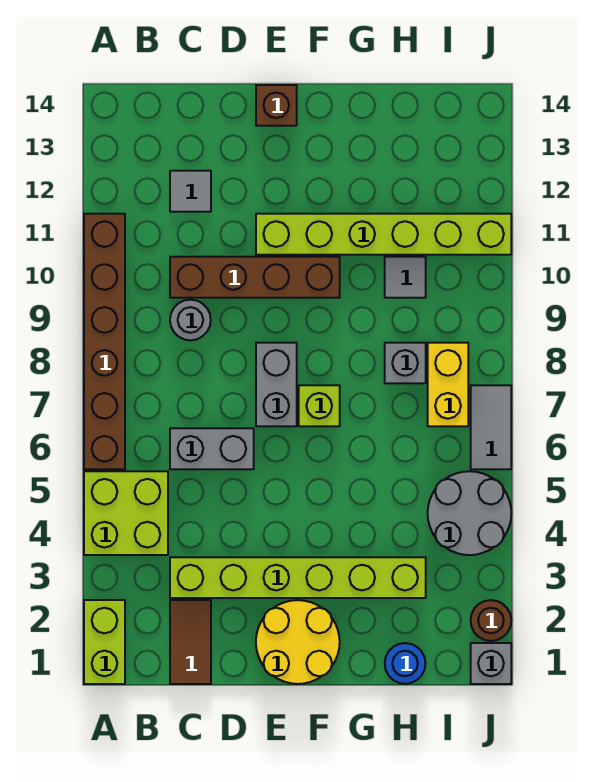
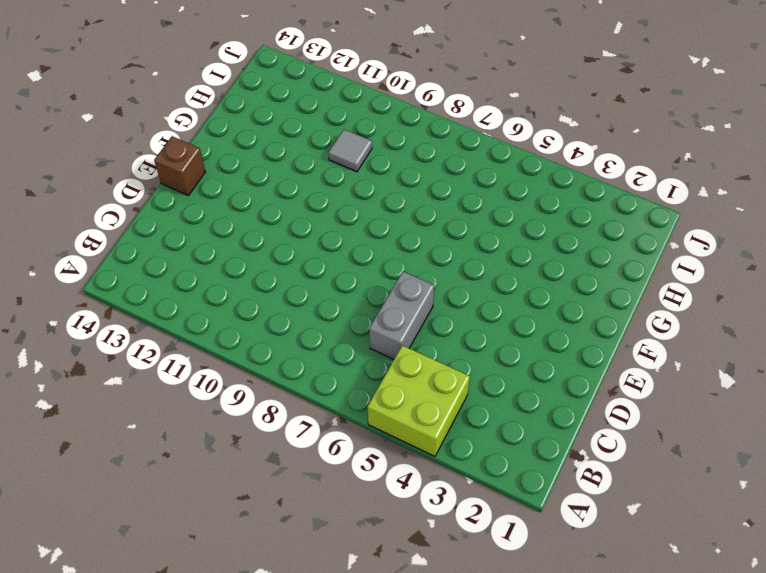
none -> lime 1x2 brick [84,600,125,684]
none -> brown 1x6 brick [84,214,125,469]
none -> brown 1x2 tile [170,600,211,684]

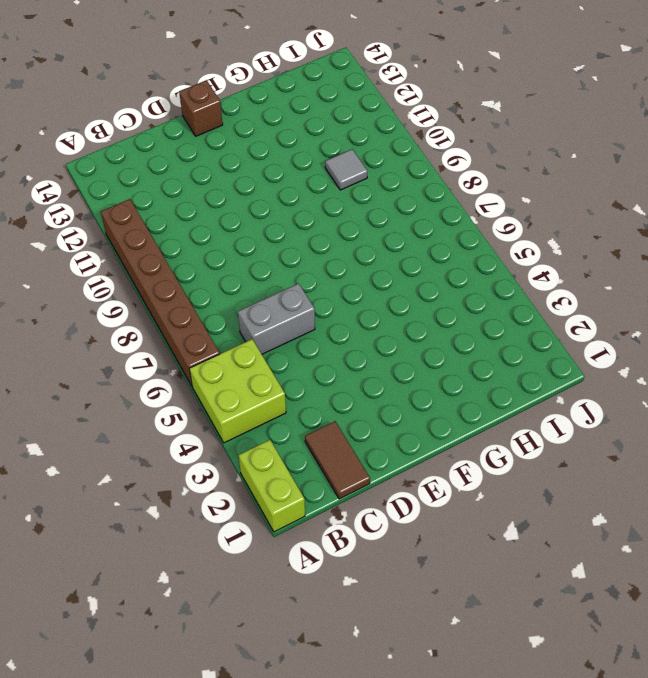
none -> lime 1x6 brick [170,557,426,598]
none -> grey 1x1 round brick [170,300,211,340]
none -> brown 1x4 brick [170,257,340,298]

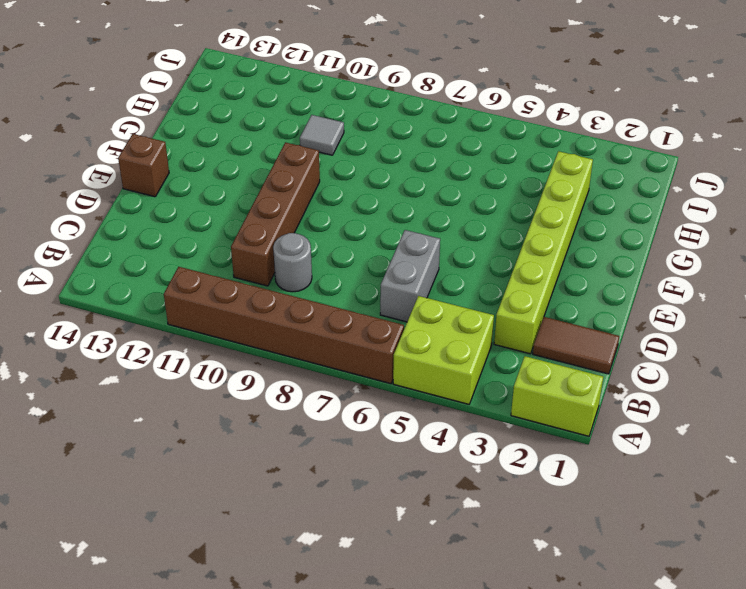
none -> grey 1x1 tile [170,171,211,212]
none -> yellow 2x2 round brick [256,600,340,684]
none -> grey 1x2 brick [256,343,297,426]

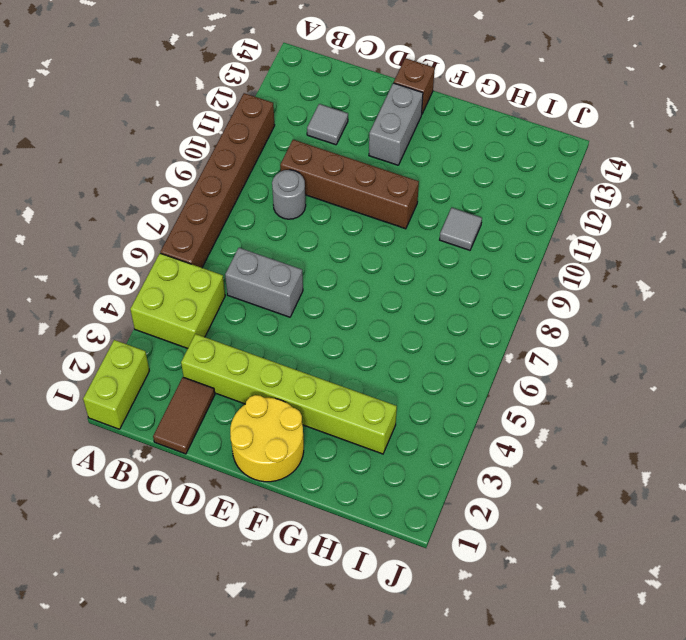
grey 1x2 brick [369,83,423,165] -> grey 1x2 brick moved to [256,343,297,426]
none -> lime 1x6 brick [256,214,511,255]
none -> lime 1x1 brick [299,385,340,426]
none -> blue 1x1 round brick [385,643,425,684]

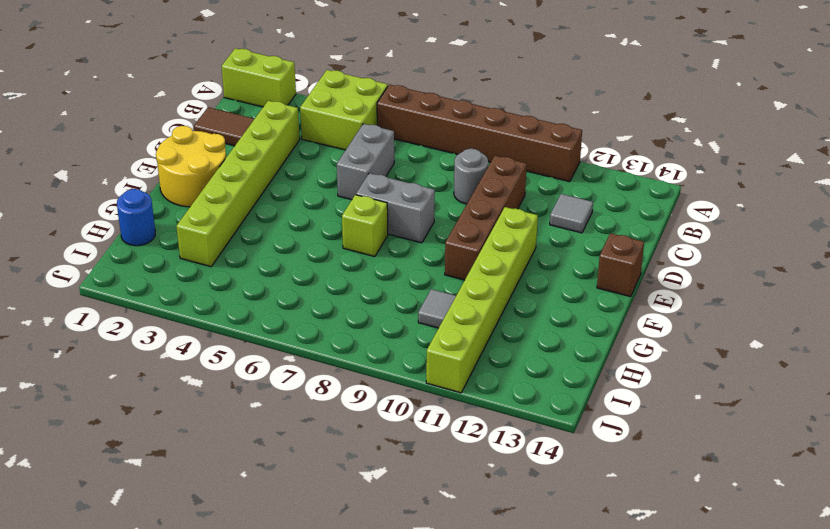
none -> grey 1x1 brick [385,343,426,383]
none -> grey 2x2 round brick [428,471,511,555]
none -> yellow 1x2 brick [428,343,468,426]

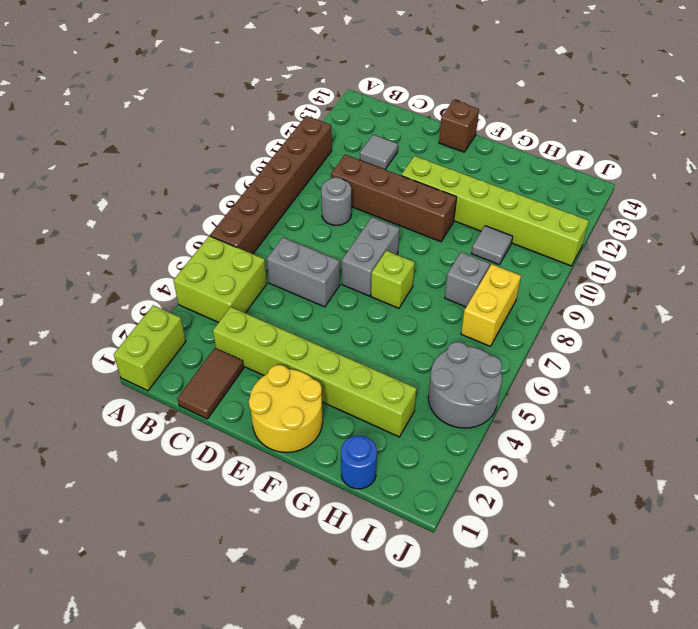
none -> grey 1x1 brick [471,643,511,684]
none -> brown 1x1 round brick [471,600,511,641]
none -> grey 1x2 tile [471,385,511,469]

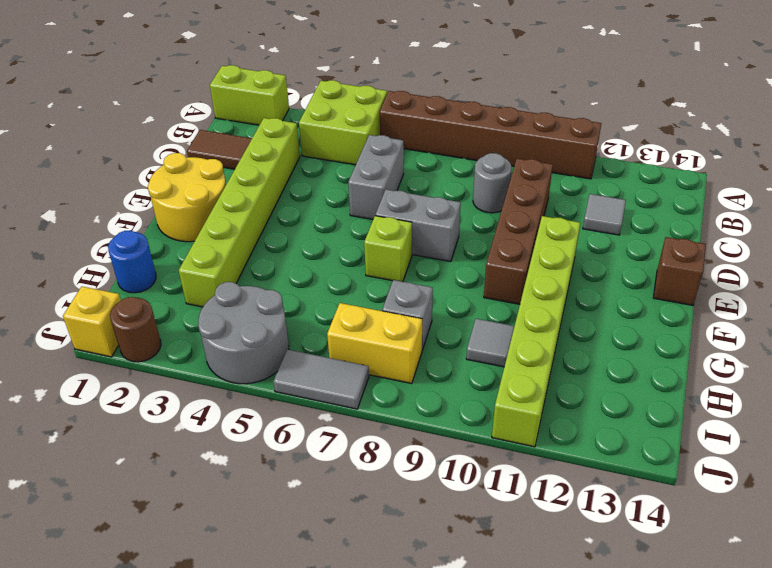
yellow 1x1 brick [63,287,121,357] -> grey 1x1 brick [471,643,511,684]

